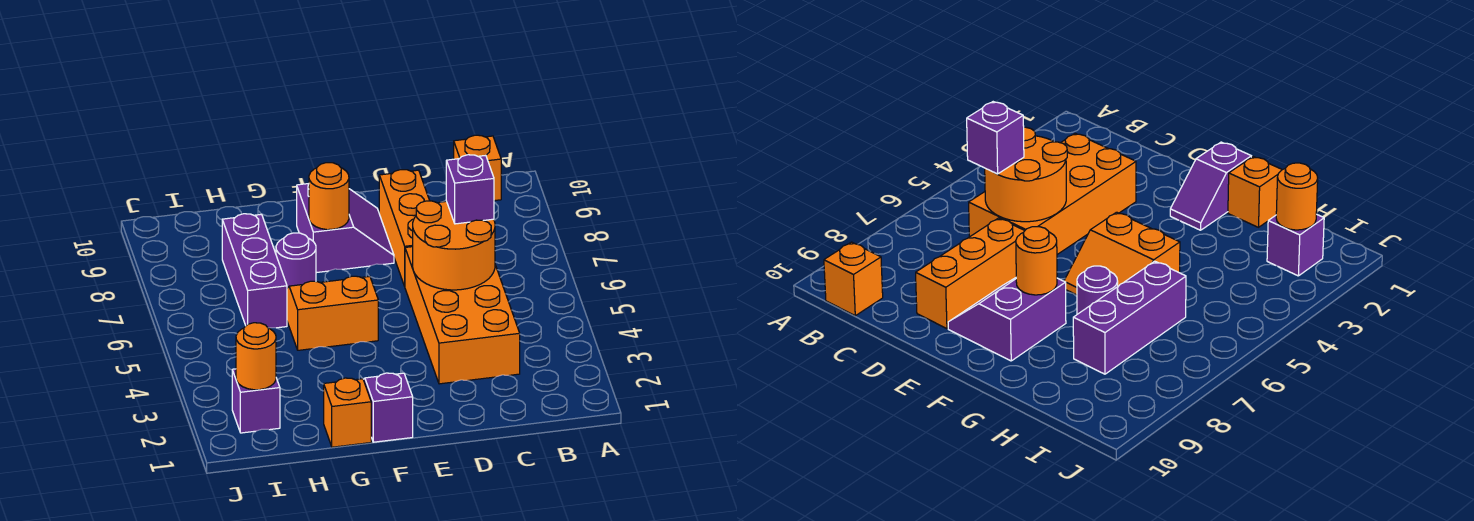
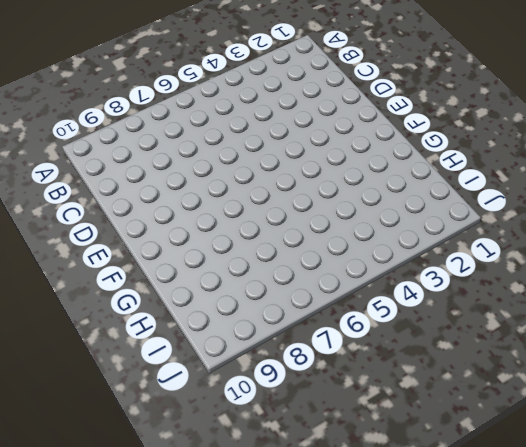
none -> orange 1x1 brick [454,135,501,201]
none -> orange 2x4 brick [405,247,520,384]
none -> orange 1x3 brick [379,170,430,286]

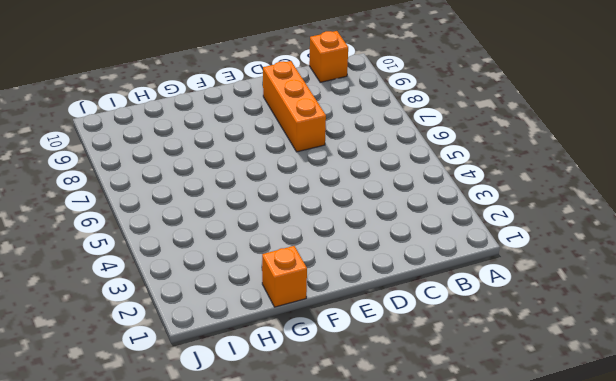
none -> orange 2x4 brick [405,247,520,384]
none -> purple 2x2 slope [297,184,394,273]
none -> purple 1x2 slope [363,373,413,442]

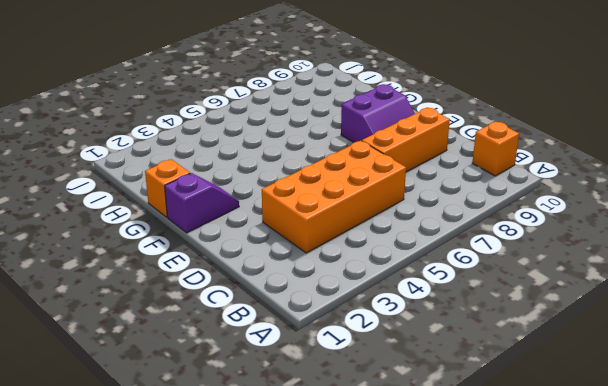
none -> orange 2x2 slope [287,276,378,350]
none -> purple 1x1 round brick [276,233,316,288]
none -> purple 1x3 brick [222,214,287,328]

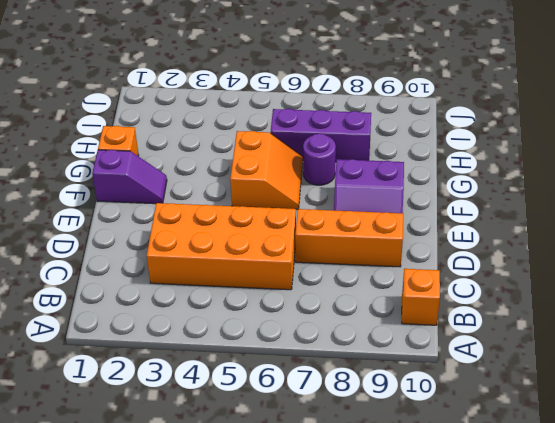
none -> purple 1x1 brick [232,369,280,433]
none -> orange 2x2 round brick [413,201,495,290]
none -> orange 1x1 round brick [309,163,349,230]

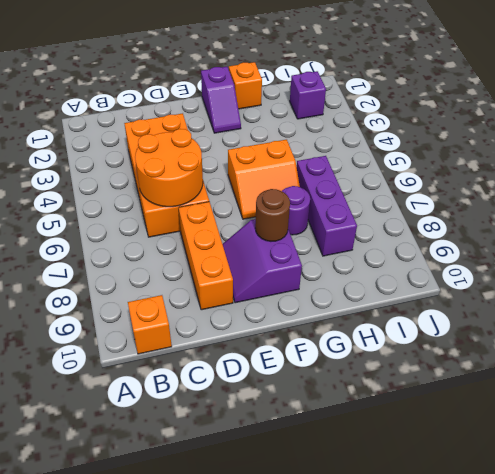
brown 1x1 round brick [255,189,290,241] -> orange 1x1 round brick [309,163,349,230]
none -> orange 1x1 round brick [236,323,276,390]
none -> purple 1x1 brick [446,155,494,224]

